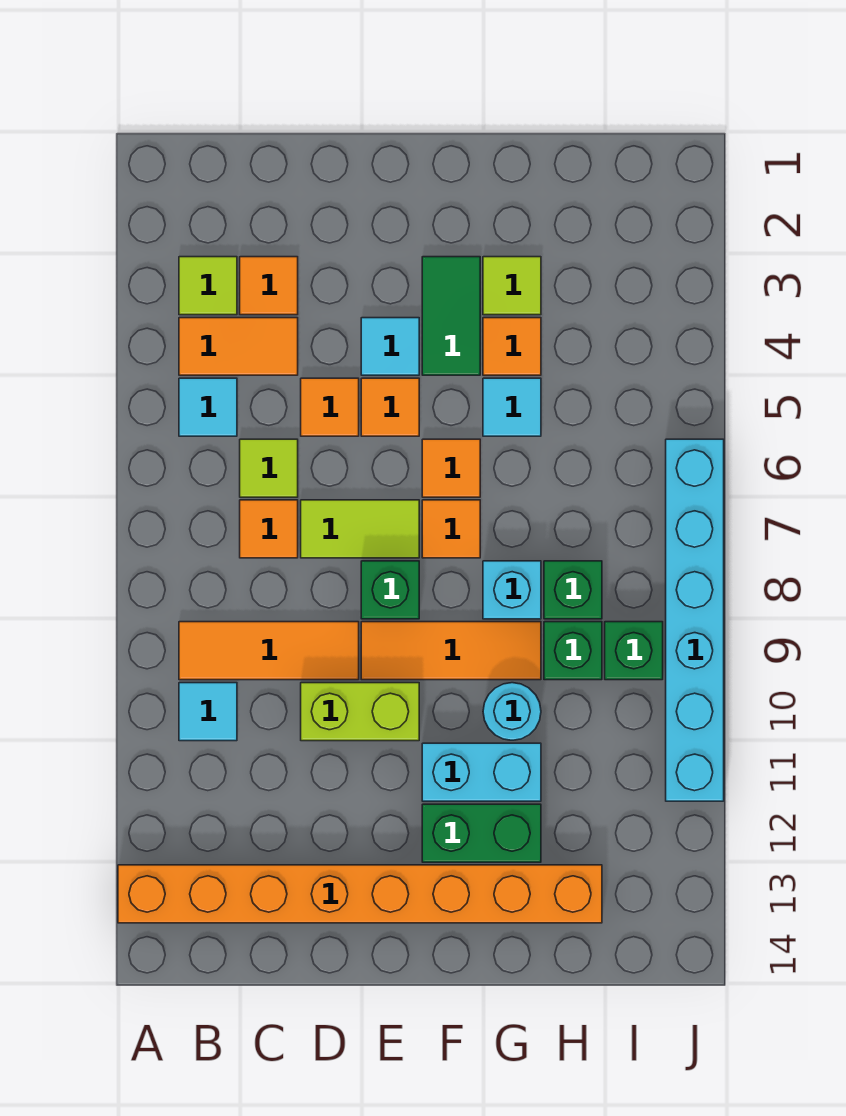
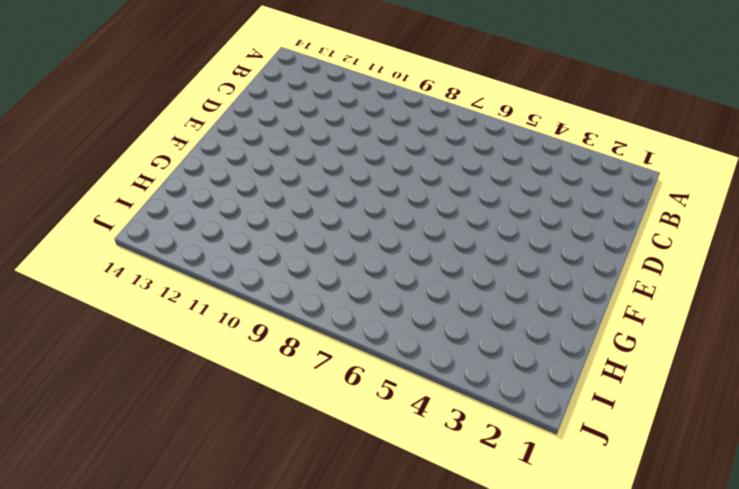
none -> orange 1x8 brick [118,865,602,923]
none -> lime 1x1 tile [179,257,237,315]
none -> orange 1x2 tile [179,318,298,375]
none -> cyan 1x1 tile [179,378,237,436]

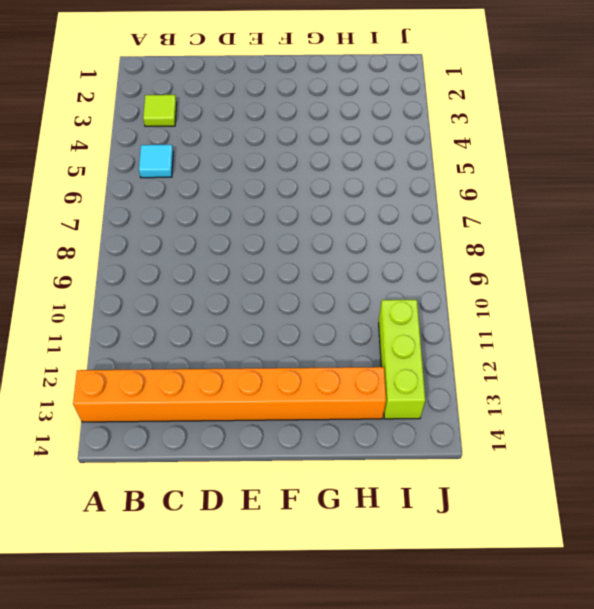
lime 1x3 brick [379,300,425,419] -> none
none -> orange 1x2 tile [179,318,298,375]
none -> orange 1x3 tile [179,622,359,680]
none -> cyan 1x1 tile [179,683,237,741]
none -> orange 1x1 tile [240,257,298,315]

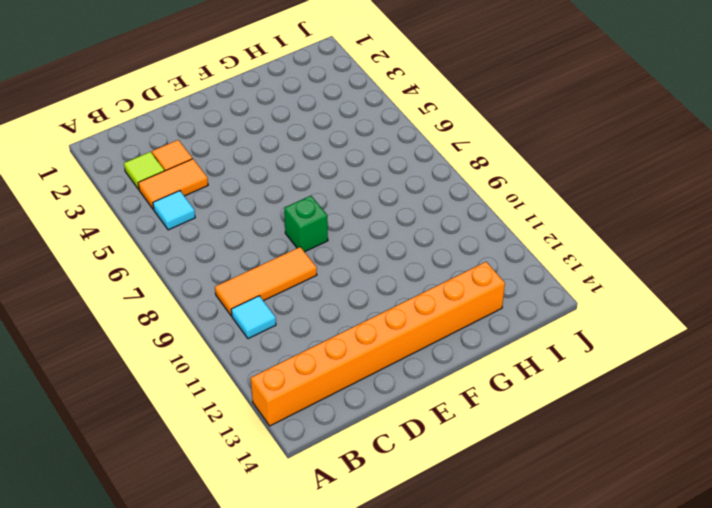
none -> lime 1x1 tile [240,439,298,497]
none -> orange 1x1 tile [240,500,298,558]
none -> orange 1x1 tile [301,378,359,436]
none -> lime 1x2 tile [301,500,419,558]

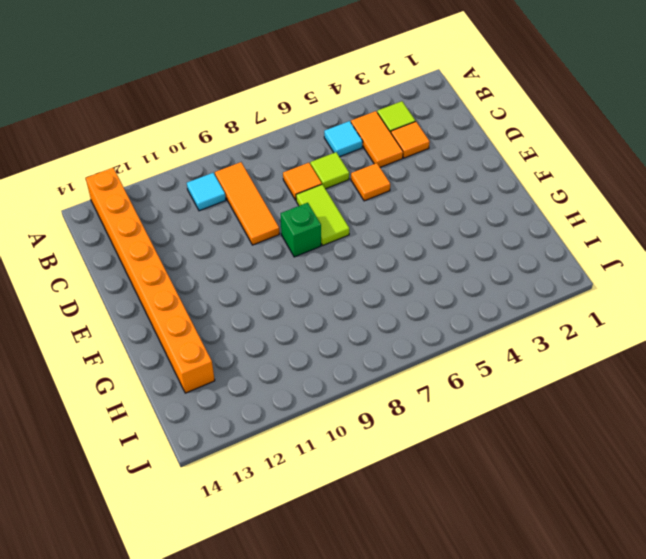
none -> lime 1x2 brick [301,683,419,741]
none -> cyan 1x1 tile [361,318,419,375]
none -> orange 1x1 tile [361,378,419,436]
none -> orange 1x3 tile [361,622,541,680]

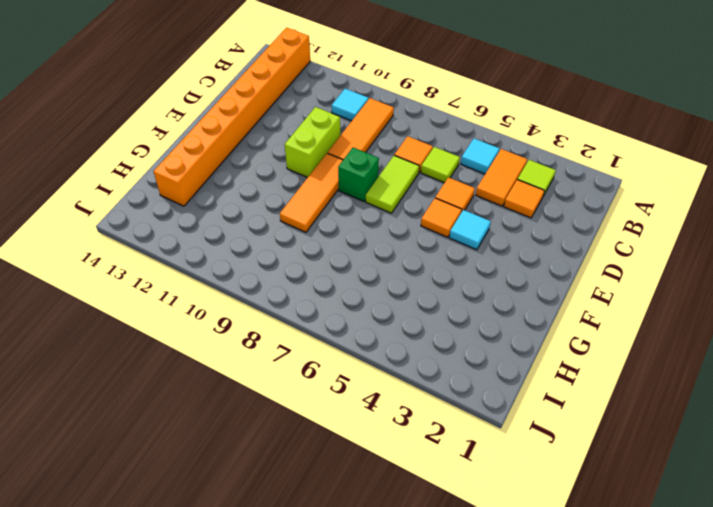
none -> green 1x2 tile [422,257,480,375]
none -> orange 1x1 tile [422,439,480,497]
none -> orange 1x1 tile [422,500,480,558]
none -> cyan 1x2 brick [422,743,541,801]

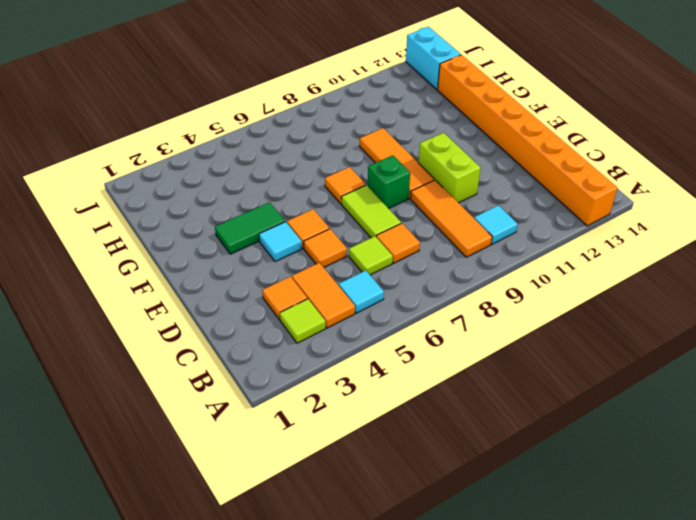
cyan 1x2 brick [406,27,461,89] -> cyan 1x2 brick moved to [422,743,541,801]
none -> orange 1x1 tile [422,439,480,497]
none -> green 1x2 brick [422,804,541,862]
none -> lime 1x1 tile [483,257,541,315]
none -> orange 1x1 tile [483,318,541,375]

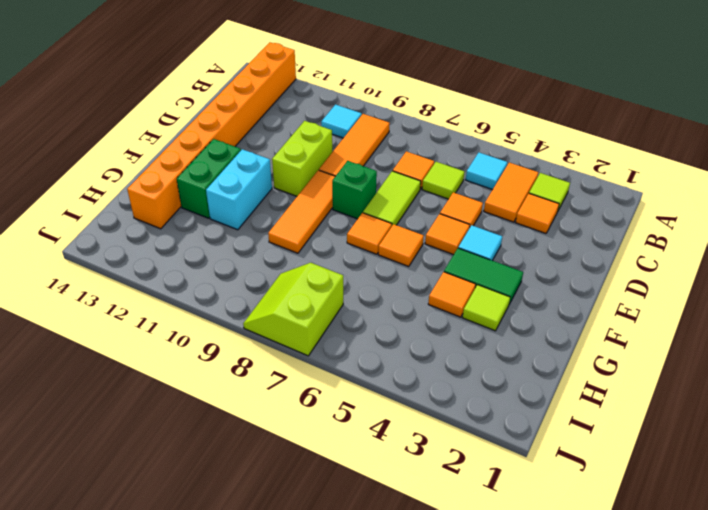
lime 2x2 slope [243,263,343,356] -> cyan 1x6 brick [666,439,724,801]
none -> cyan 1x1 tile [483,378,541,436]
none -> cyan 1x1 brick [483,561,541,619]
none -> cyan 1x1 round brick [483,683,541,740]
none -> green 1x1 brick [544,561,602,619]

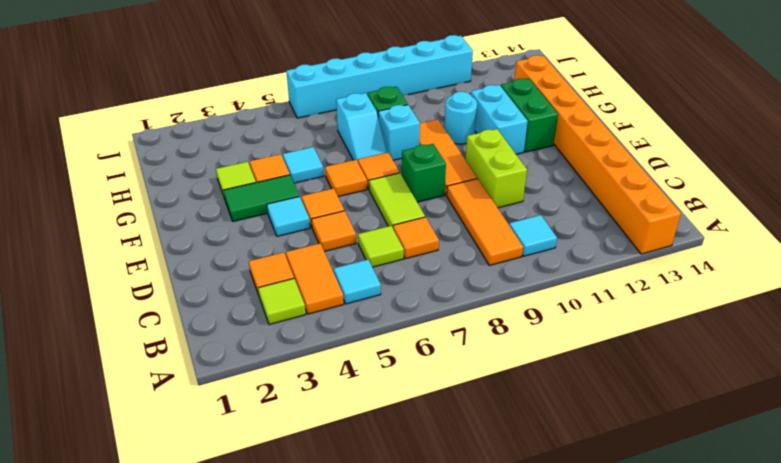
cyan 1x2 slope [336,93,387,162] -> none
none -> green 1x1 brick [544,622,602,680]
none -> green 1x1 brick [605,622,663,680]

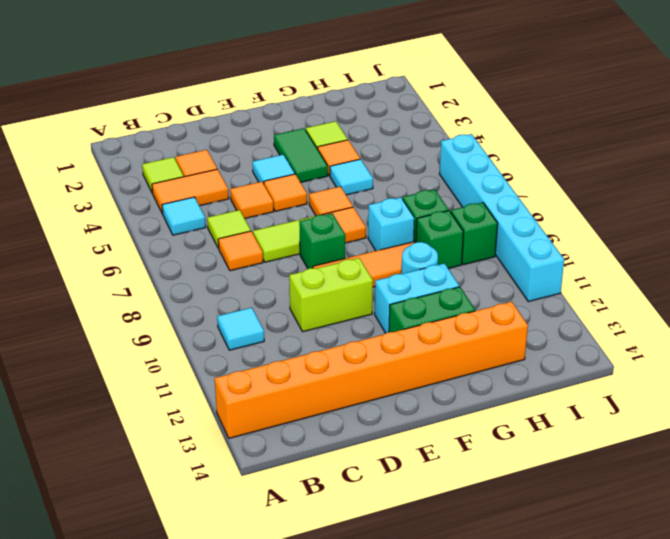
none -> orange 1x3 tile [179,622,359,680]

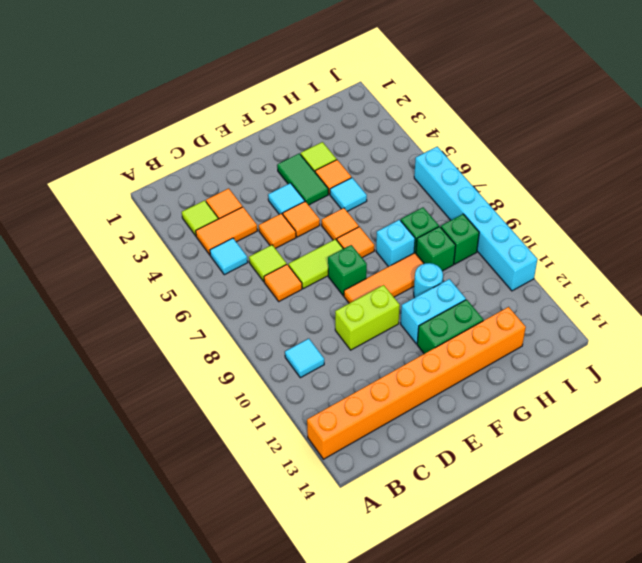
none -> orange 1x3 tile [179,622,359,680]

